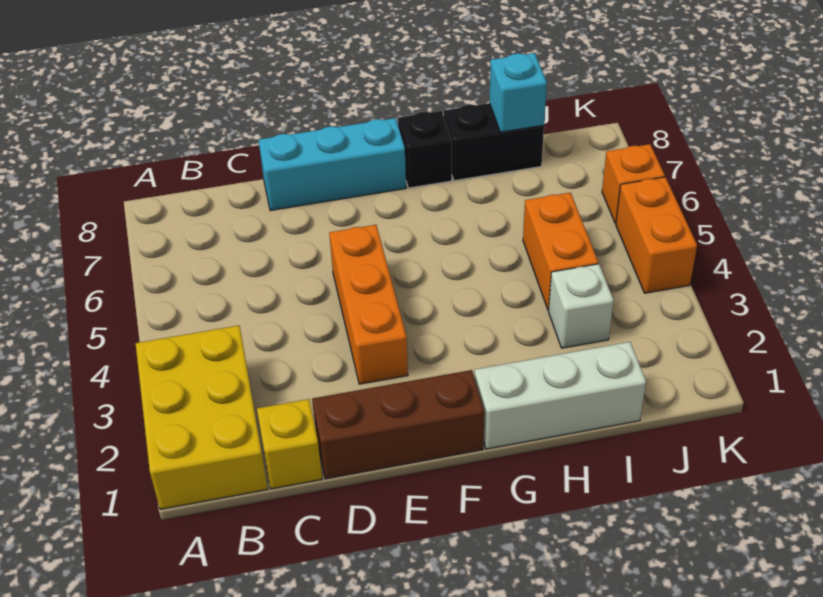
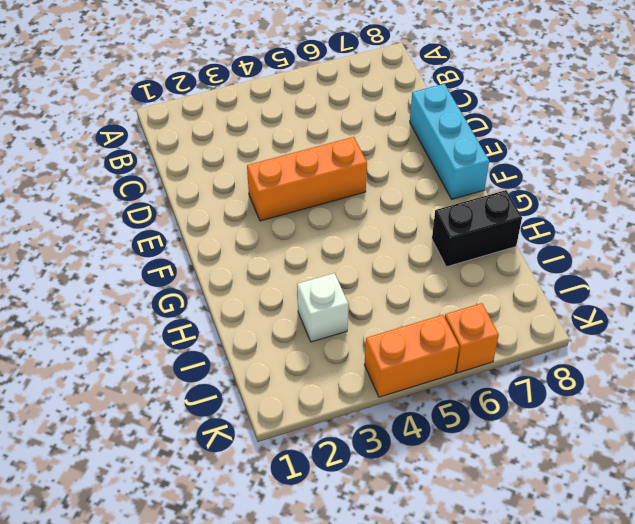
black 1x2 brick [432,190,522,267] -> black 1x2 brick turned to [444,103,544,181]
none -> yellow 2x3 brick [136,325,268,509]
none -> yellow 1x1 brick [257,399,322,489]
none -> brown 1x3 brick [312,370,484,479]

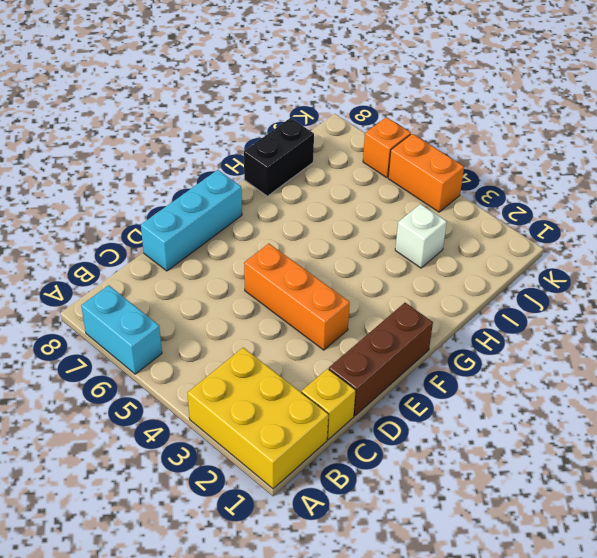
cyan 1x2 brick [81,285,162,374] -> none
none -> white 1x3 brick [474,342,646,449]
none -> black 1x1 brick [398,111,452,188]
none -> orange 1x2 brick [523,193,598,310]

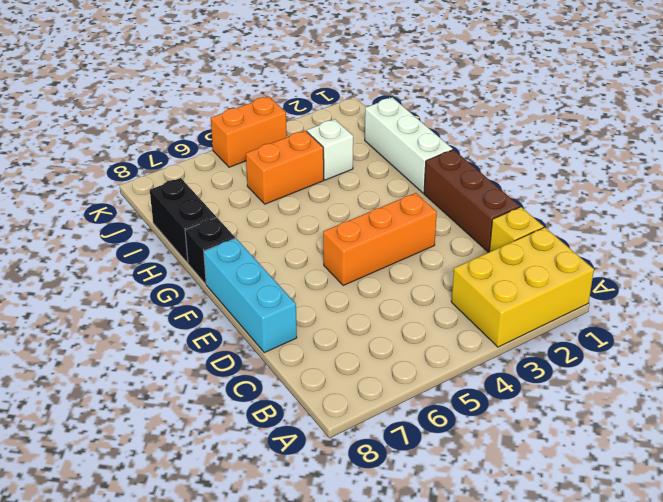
none -> orange 1x1 brick [602,144,665,223]
none -> cyan 1x1 brick [489,53,547,132]

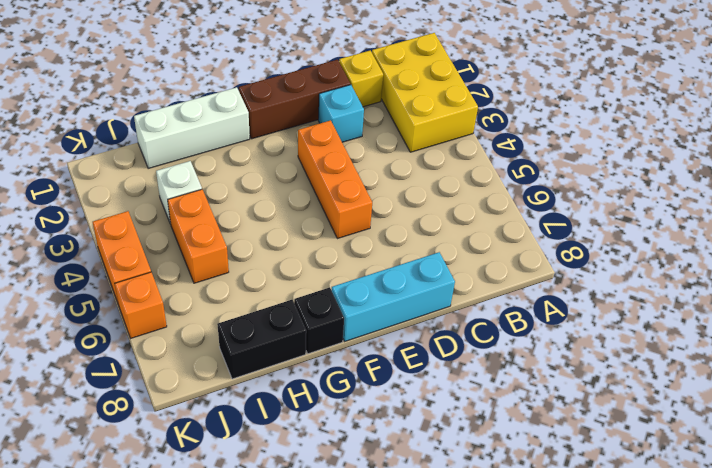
cyan 1x1 brick [318,85,364,142] -> cyan 1x1 brick moved to [489,53,547,132]

